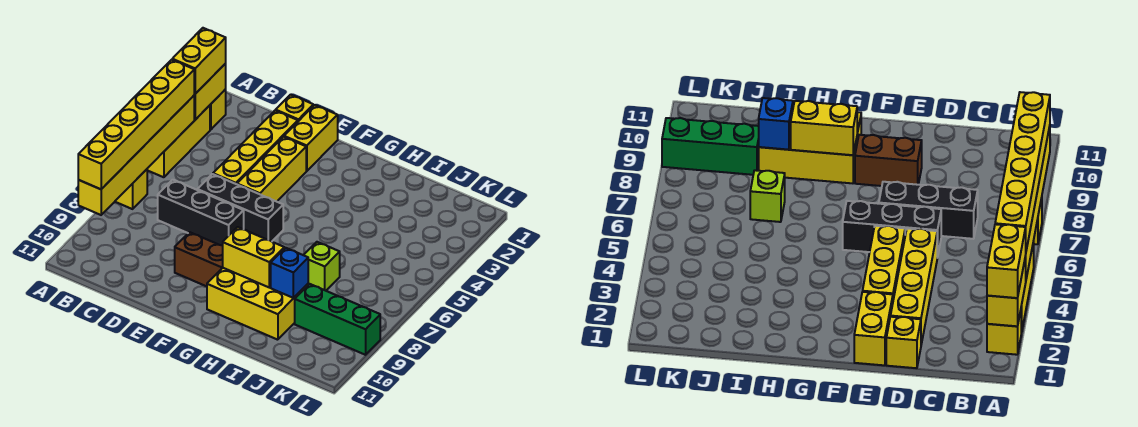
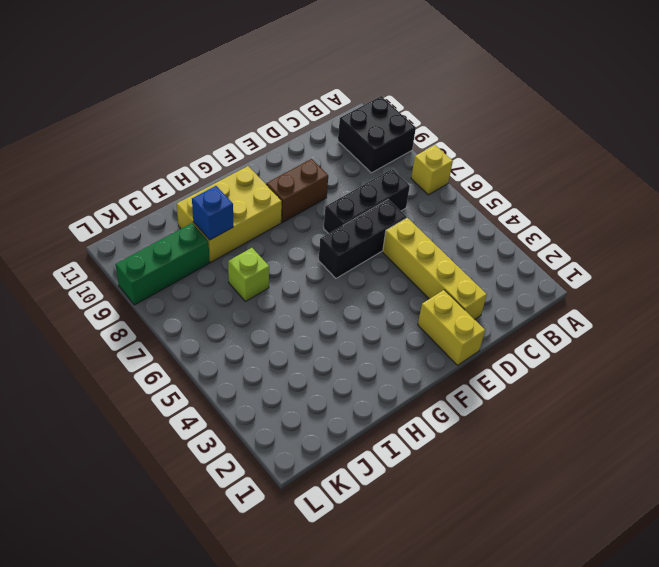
black 2x2 brick [338,96,416,173] -> none
none -> yellow 1x1 brick [210,89,226,130]
none -> yellow 1x3 brick [147,105,210,177]
none -> yellow 1x1 brick [276,95,313,121]

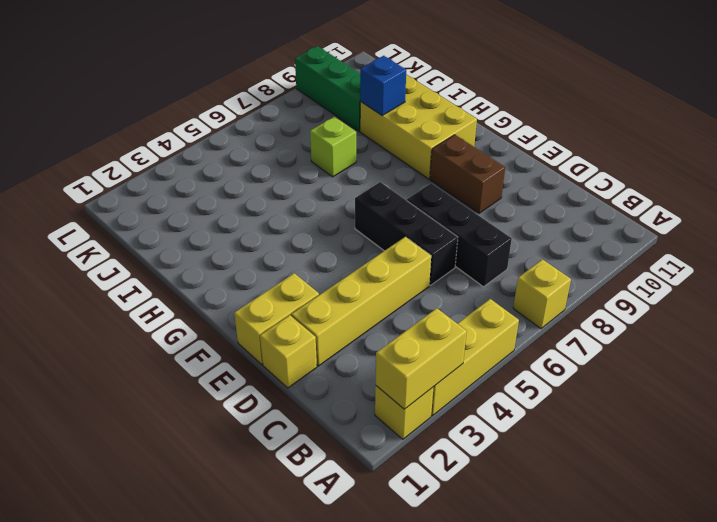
none -> yellow 1x3 brick [237,137,306,202]
none -> yellow 1x6 brick [78,96,194,215]
none -> yellow 1x2 brick [223,227,284,287]

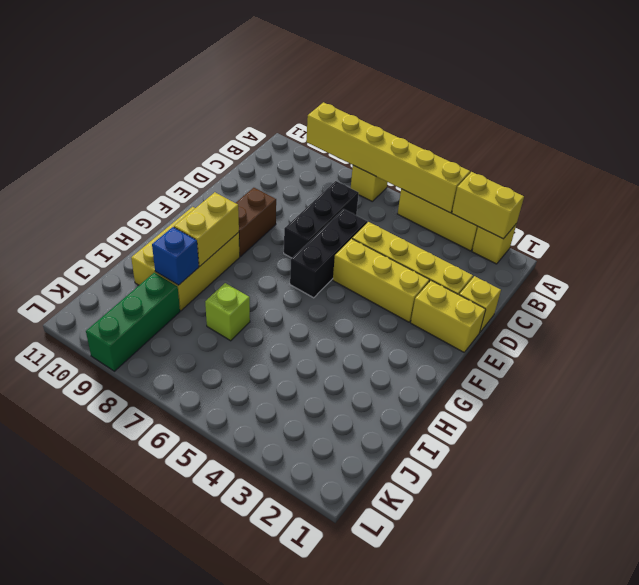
none -> yellow 1x2 brick [172,28,226,94]
none -> yellow 1x6 brick [78,60,194,189]

